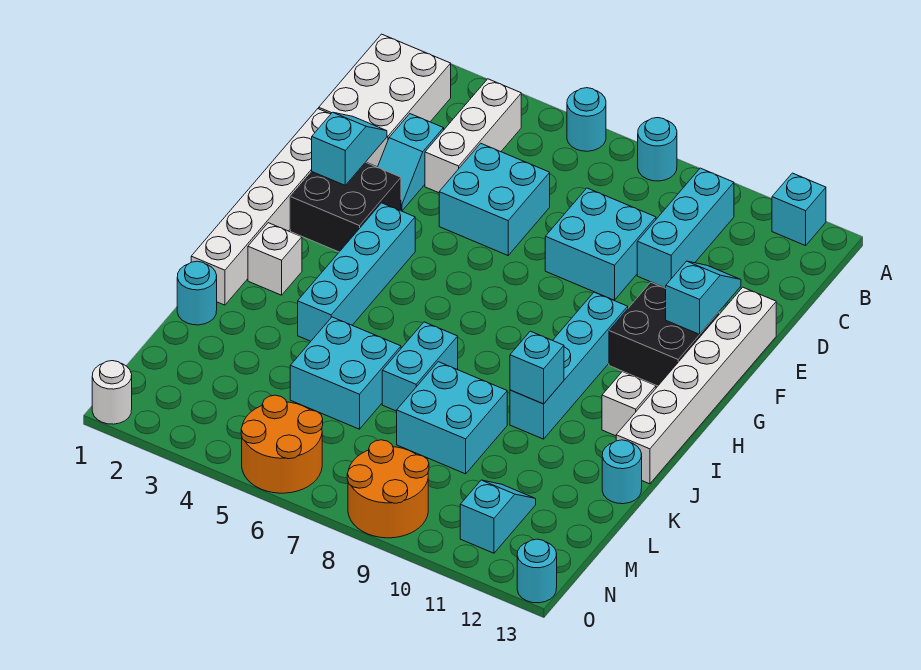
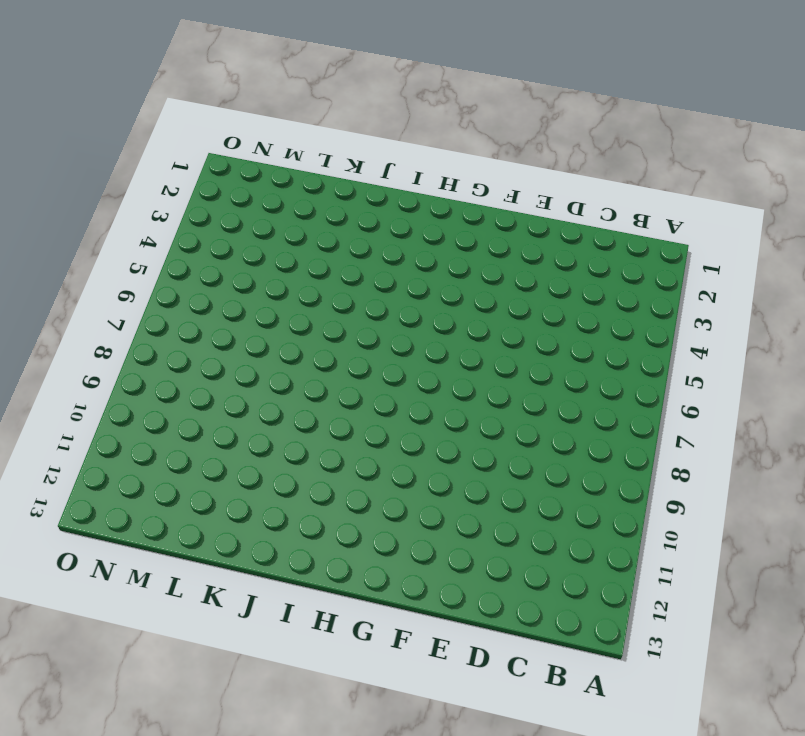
none -> cyan 1x1 round brick [567,88,606,151]
none -> cyan 1x1 round brick [638,118,677,181]
none -> cyan 1x1 brick [772,173,826,246]
none -> white 2x3 brick [319,34,451,167]

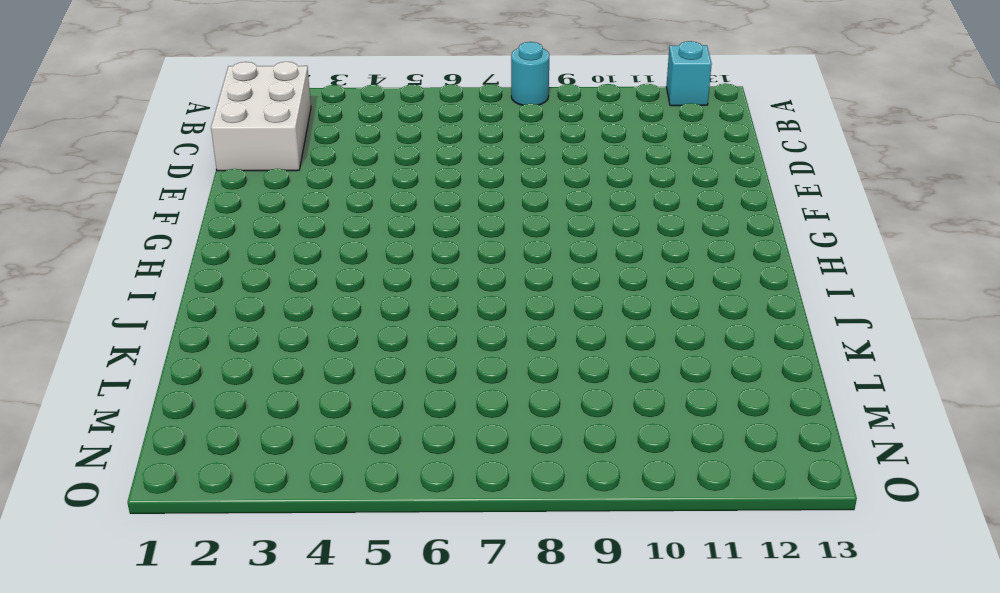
none -> cyan 1x1 round brick [567,88,606,151]
none -> white 1x3 brick [425,79,521,193]
none -> cyan 1x3 brick [637,168,734,288]
none -> cyan 1x2 slope [377,114,444,211]

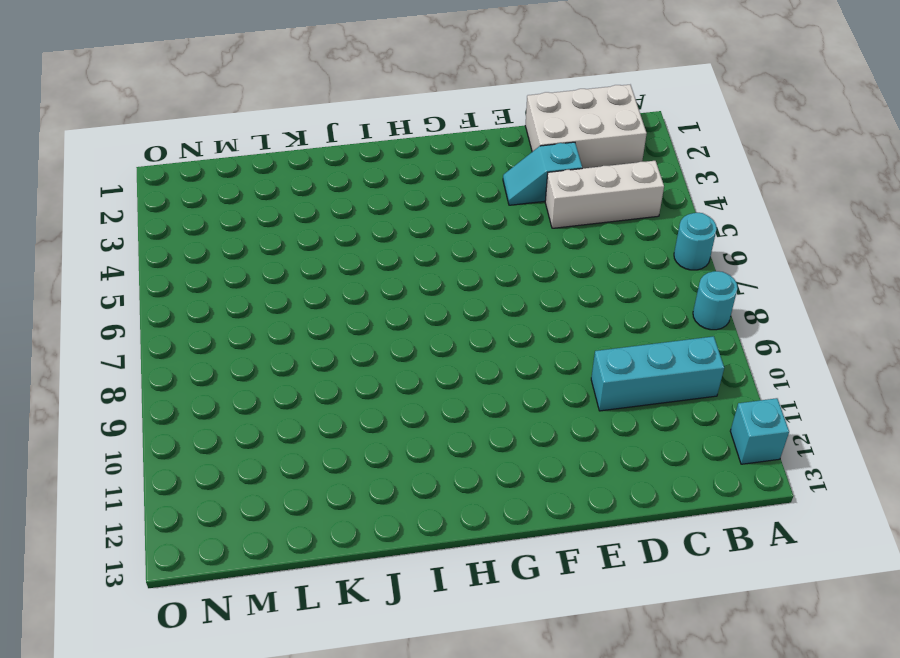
none -> cyan 2x2 brick [439,143,550,255]
none -> cyan 2x2 brick [545,188,656,300]
none -> white 1x6 brick [191,109,330,305]
none -> white 1x6 brick [616,287,776,484]

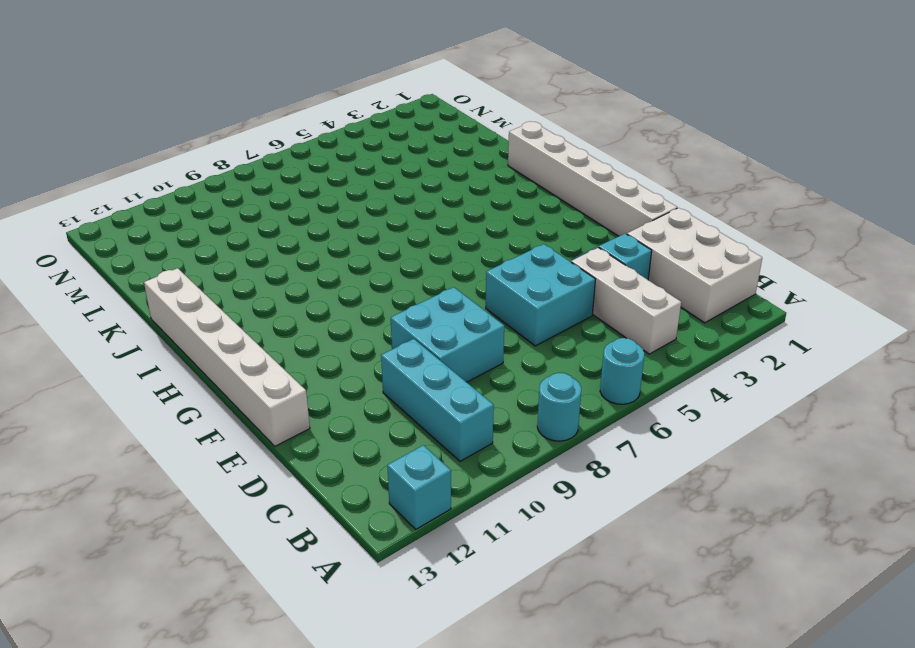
none -> black 2x2 brick [290,162,401,252]
none -> black 2x2 brick [609,282,720,386]
none -> cyan 1x4 brick [298,203,415,341]
none -> cyan 1x4 brick [510,292,628,439]

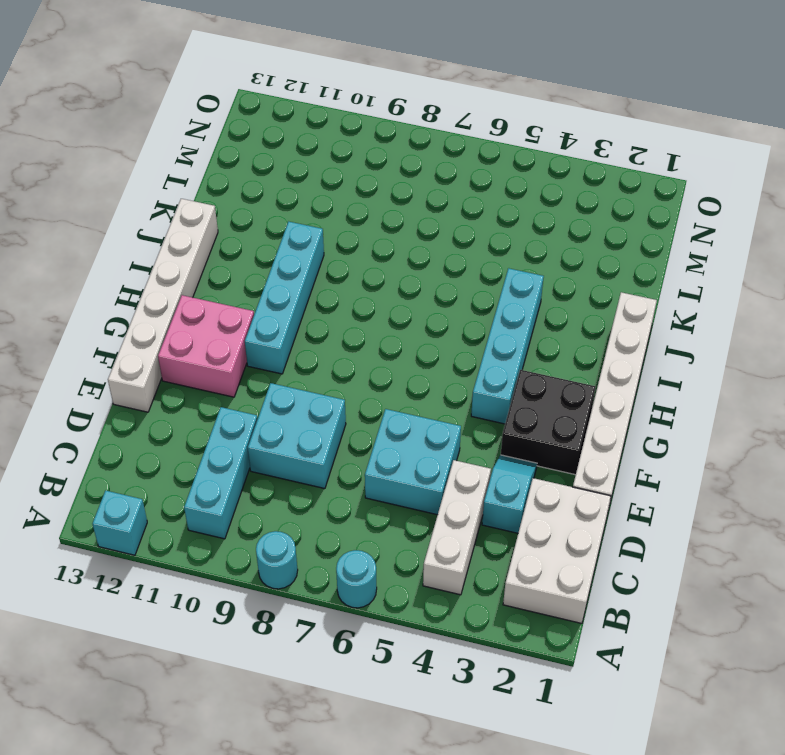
pink 2x2 brick [158,295,254,397] -> black 2x2 brick [609,282,720,386]
none -> white 1x1 brick [248,223,302,295]
none -> white 1x1 brick [602,372,656,436]
none -> cyan 1x2 brick [382,322,458,411]
none -> cyan 1x1 round brick [177,261,217,325]

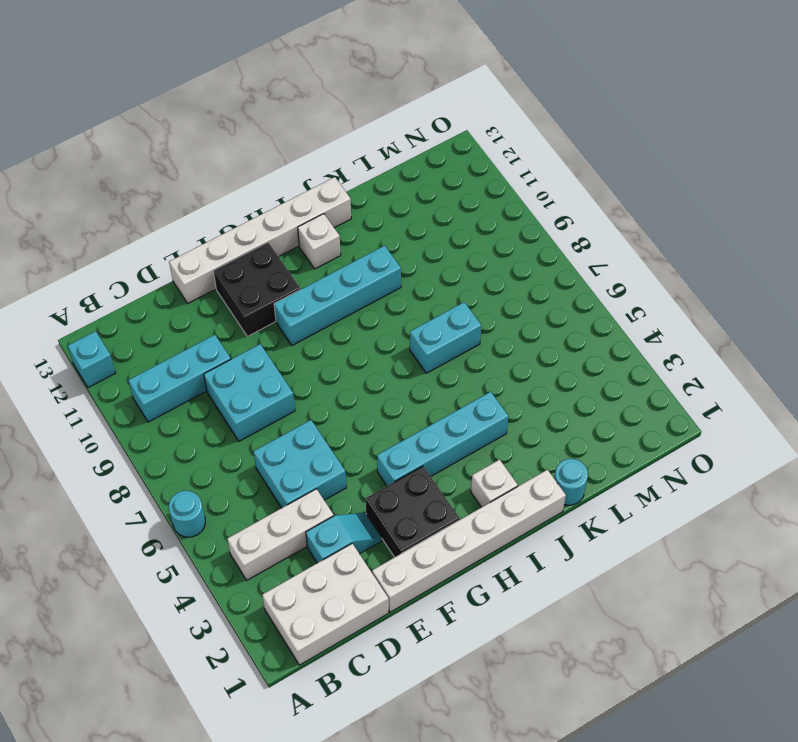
none -> cyan 1x1 round brick [638,118,677,181]
none -> cyan 2x2 brick [290,317,401,429]
none -> cyan 2x2 brick [397,362,507,474]
none -> cyan 1x1 round brick [602,440,642,504]

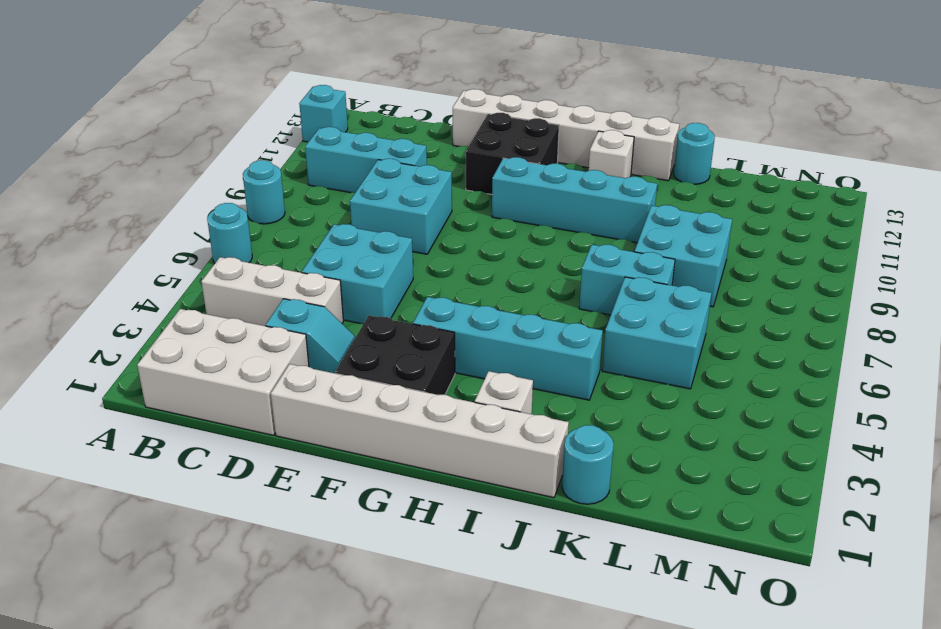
none -> cyan 1x2 slope [460,480,536,553]
none -> orange 2x2 round brick [241,395,323,493]
none -> orange 2x2 round brick [347,440,429,538]
none -> white 1x1 round brick [92,361,132,424]

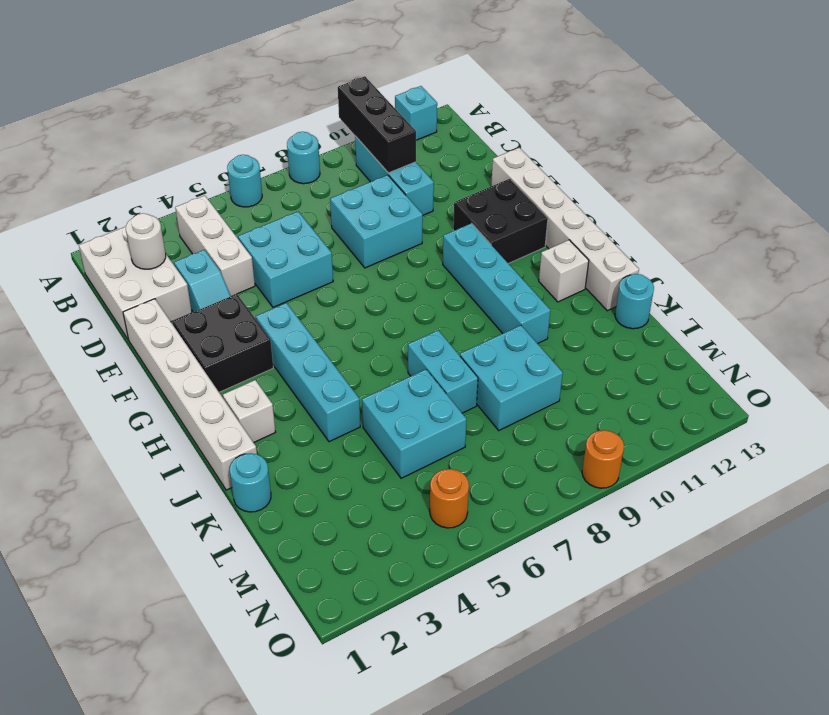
black 1x3 brick [338,76,416,173] -> none
white 1x1 round brick [126,214,166,269] -> white 1x1 round brick moved to [92,361,132,424]
orange 1x1 round brick [430,469,469,528] -> orange 2x2 round brick [241,395,323,493]
orange 1x1 round brick [582,430,624,488] -> orange 2x2 round brick [347,440,429,538]
none -> cyan 1x2 slope [460,480,536,553]
none -> cyan 1x1 round brick [517,539,557,603]
none -> cyan 1x2 slope [312,112,387,185]
none -> cyan 1x2 slope [665,261,741,334]

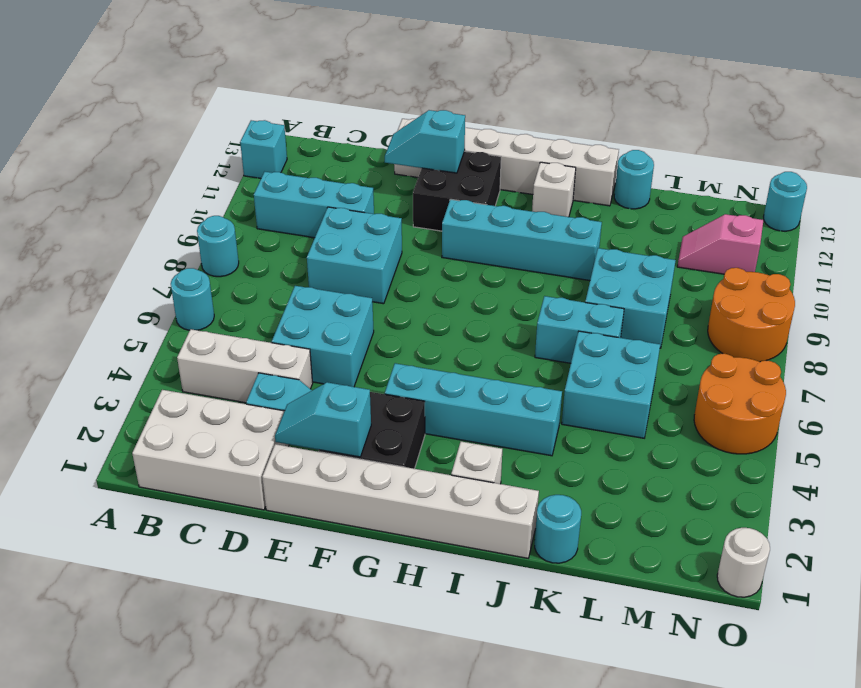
pink 1x2 slope [678,214,763,274] -> cyan 1x2 slope [460,480,536,553]
none -> cyan 1x1 brick [510,331,564,404]

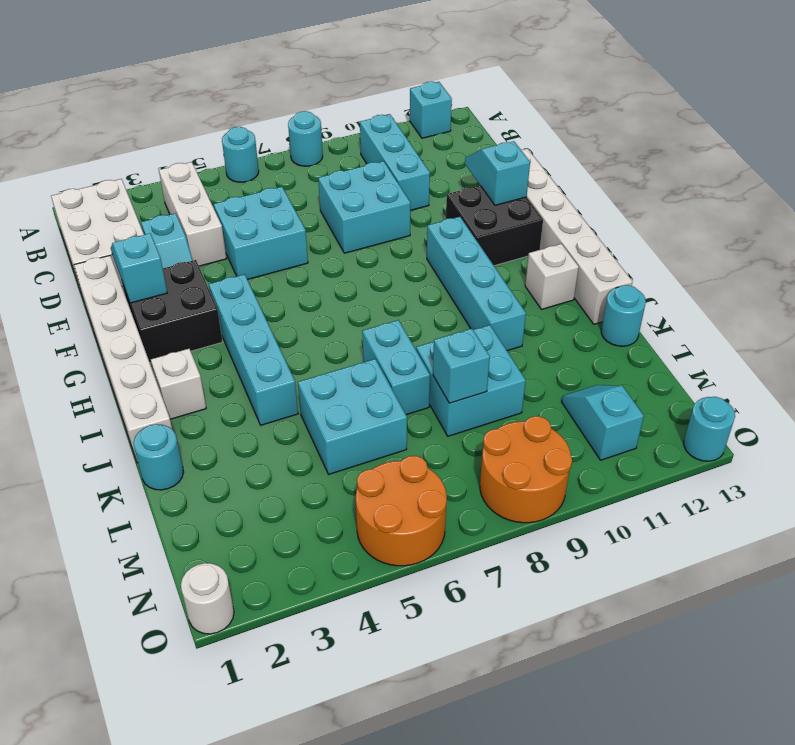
cyan 1x1 brick [433,329,490,403] -> cyan 1x1 brick moved to [510,331,564,404]

